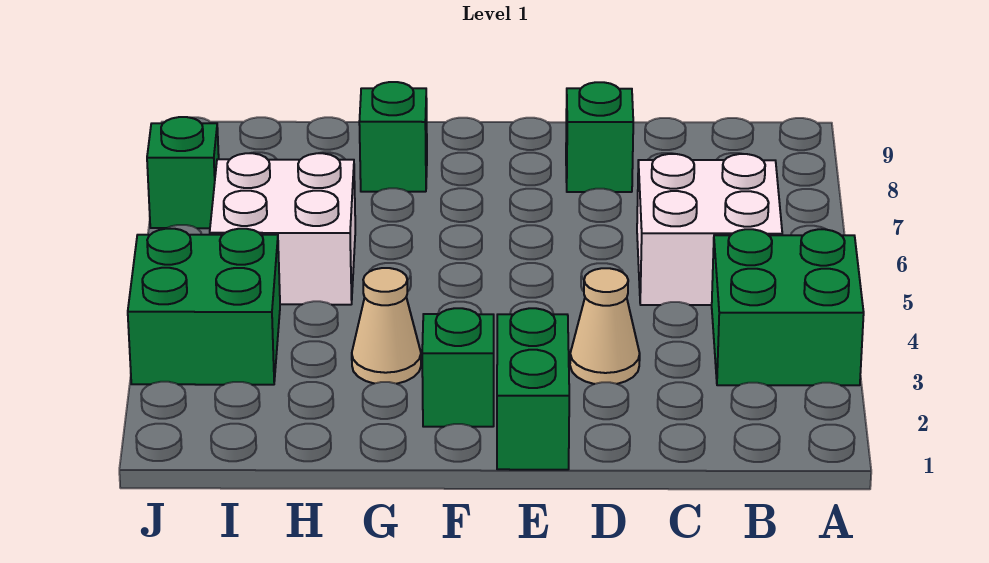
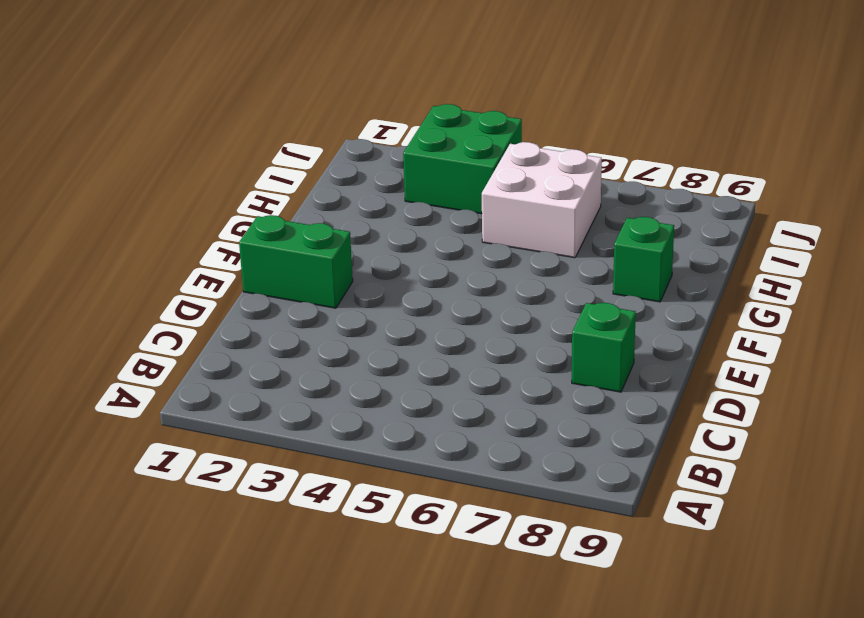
none -> green 2x2 brick [712,229,864,385]
none -> white 2x2 brick [637,154,782,305]

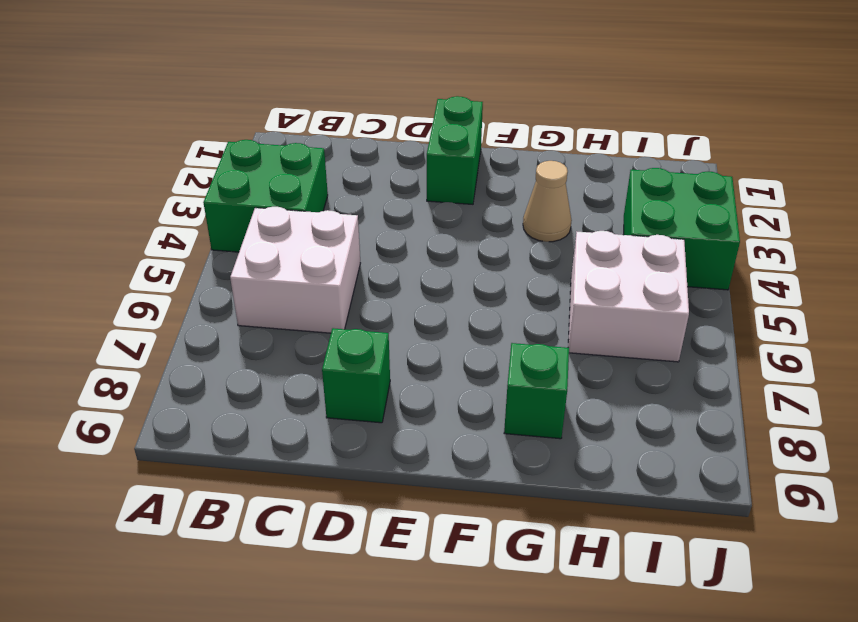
none -> tan 1x1 cone [570,268,640,384]
none -> green 1x1 brick [422,308,494,427]

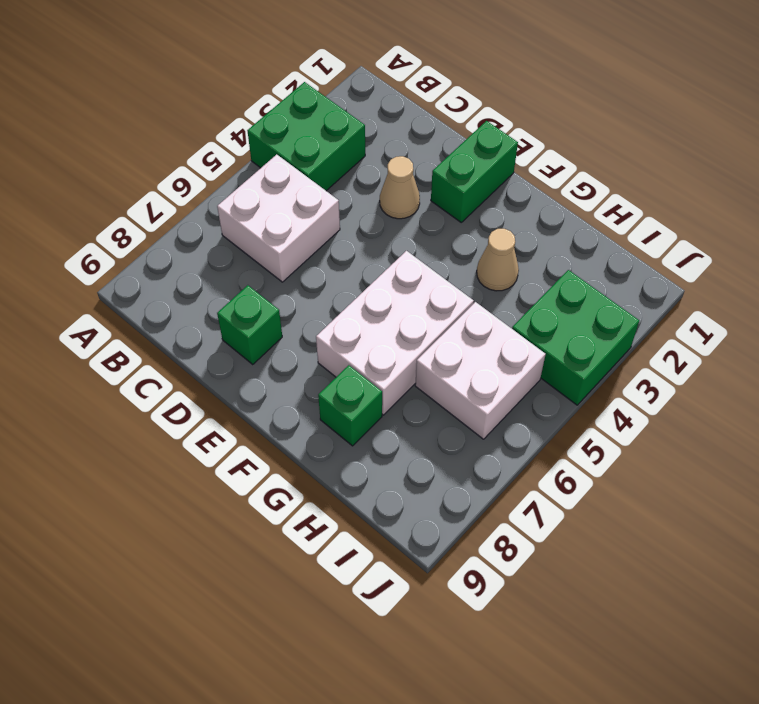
white 2x3 brick [316,251,474,415] -> none
none -> green 1x1 brick [422,308,494,427]
none -> green 1x1 brick [147,117,219,228]

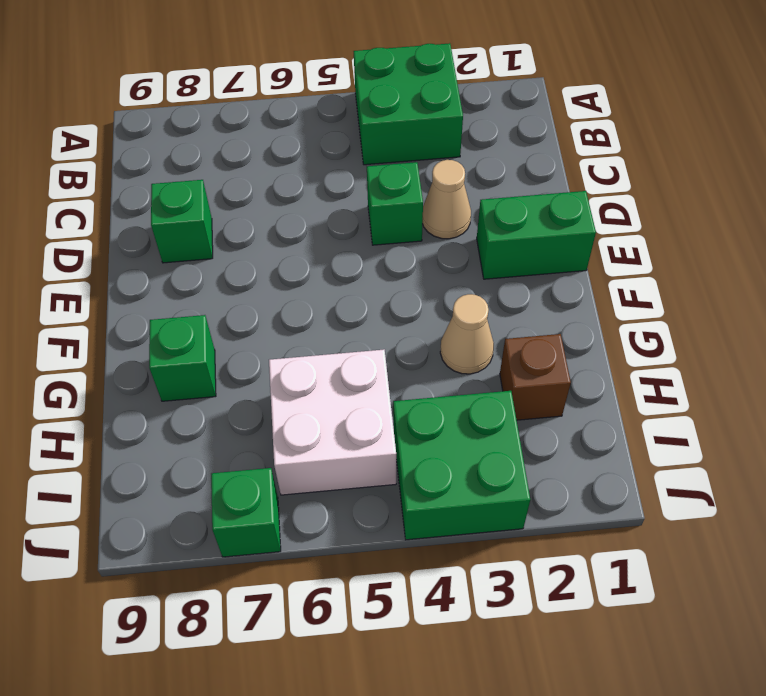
green 1x1 brick [367,162,423,245] -> green 1x1 brick moved to [422,308,494,427]
brown 1x1 brick [500,334,571,420] -> none
none -> white 2x2 brick [637,154,782,305]

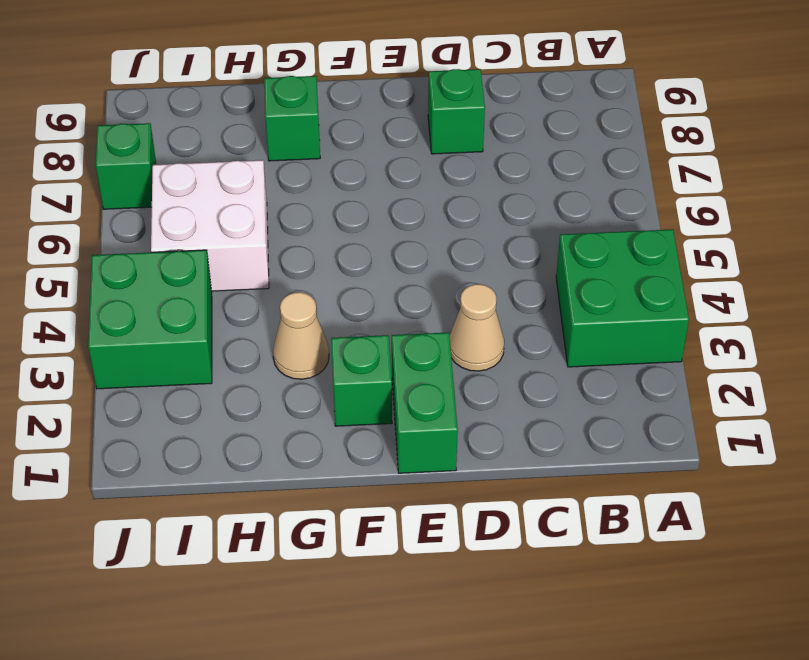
none -> white 2x2 brick [637,154,782,305]

